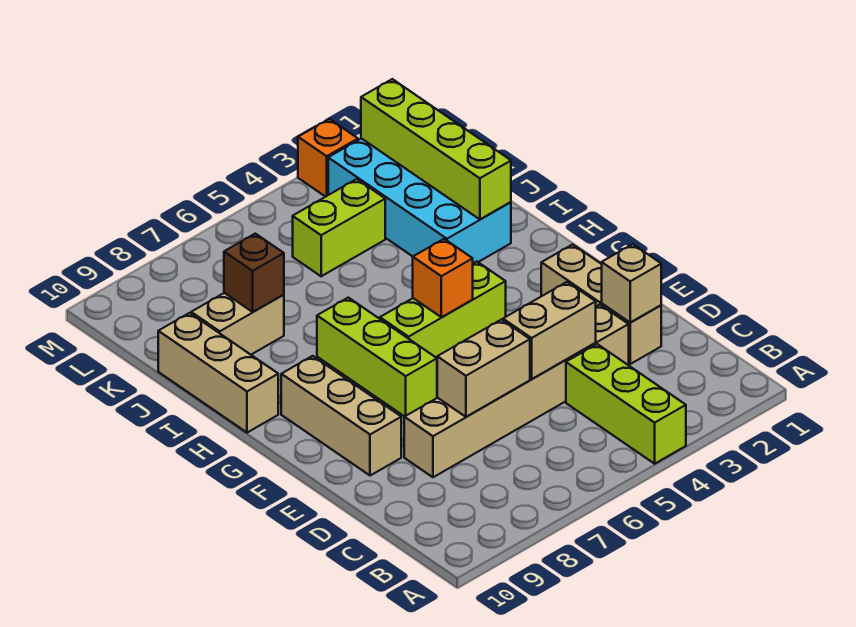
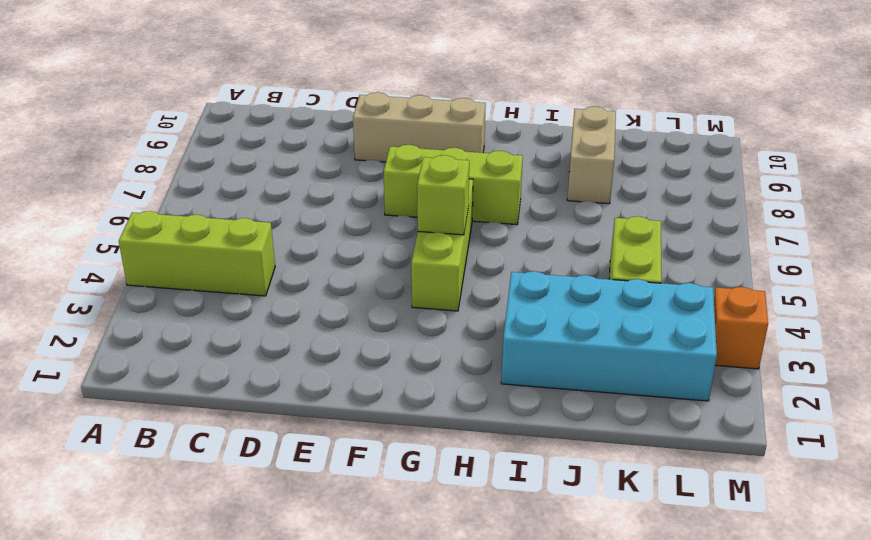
lime 1x1 brick [417,155,469,235] -> orange 1x1 brick [413,239,473,317]
none -> tan 1x3 brick [541,244,661,364]
none -> tan 1x6 brick [404,305,629,477]
none -> tan 1x3 brick [158,313,278,433]

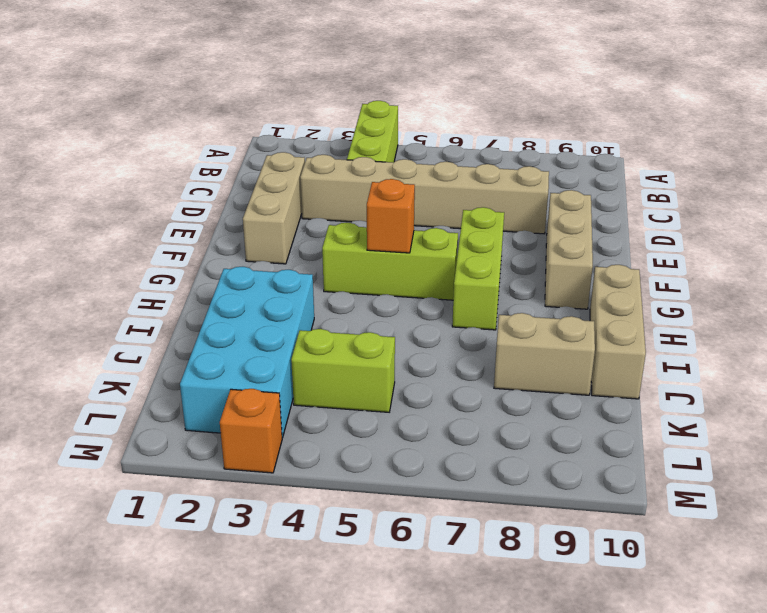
none -> tan 1x1 brick [602,244,661,323]
none -> tan 1x2 brick [503,282,596,379]
none -> tan 1x2 brick [437,320,530,417]

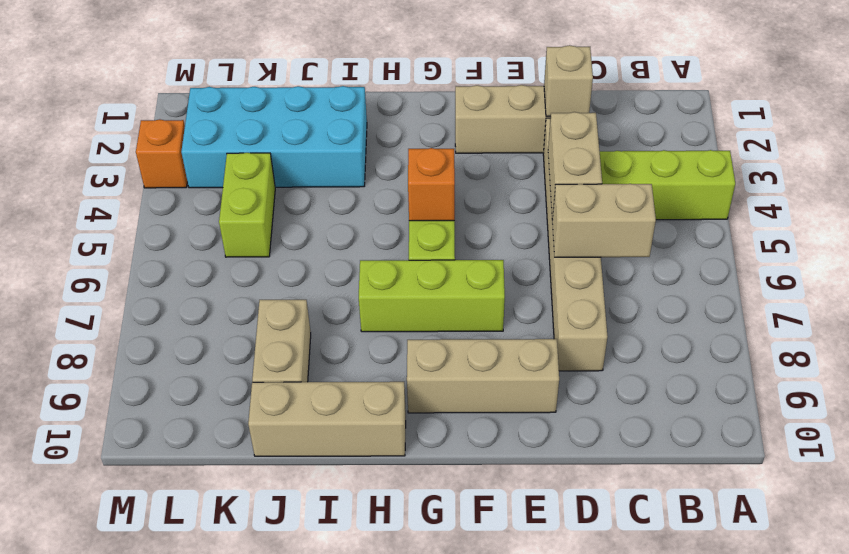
tan 1x2 brick [552,184,656,257] -> tan 1x2 brick turned to [437,320,530,417]
none -> lime 1x4 brick [361,79,511,219]
none -> brown 1x1 brick [224,234,284,312]

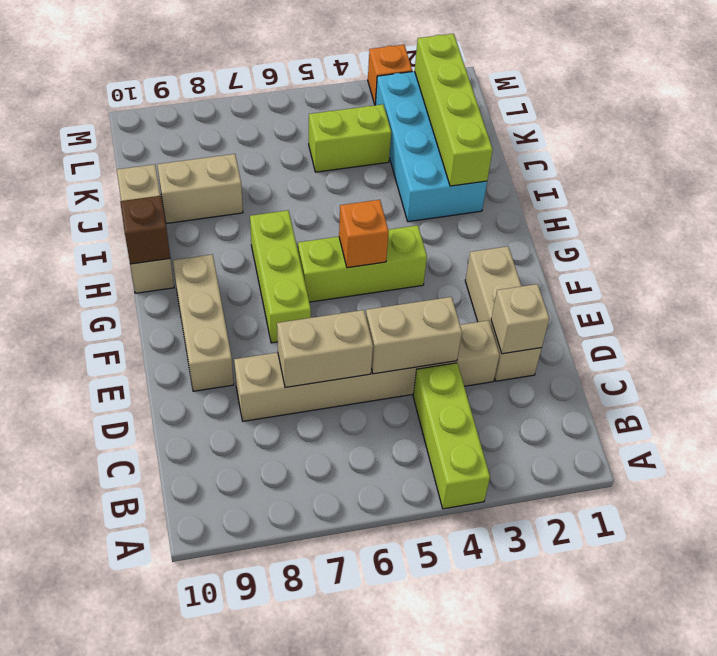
brown 1x1 brick [120,196,170,264] -> brown 1x1 brick moved to [224,234,284,312]

